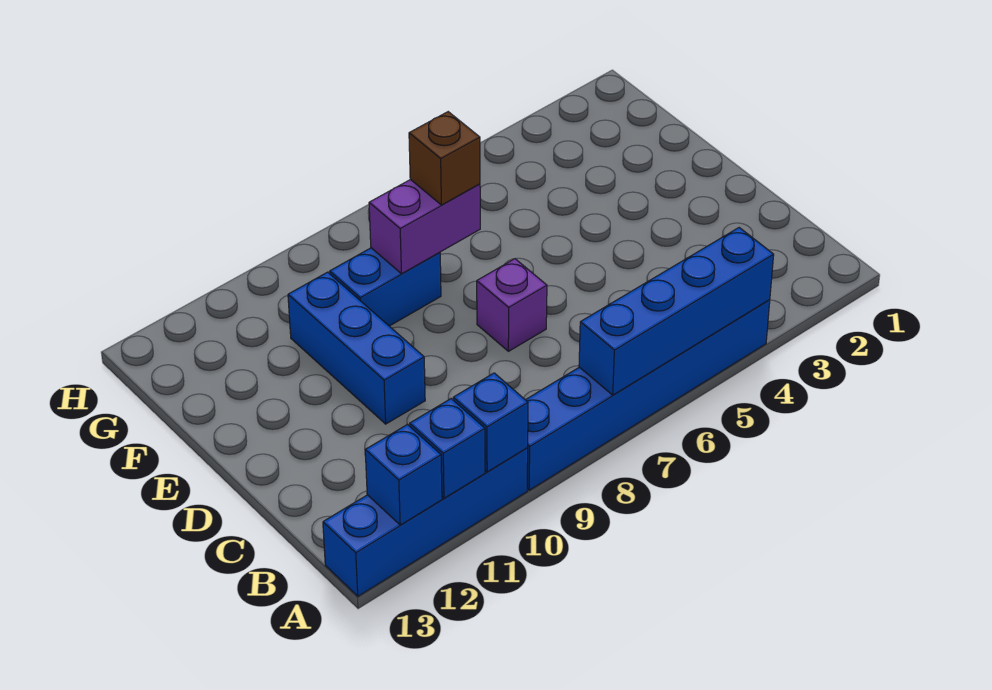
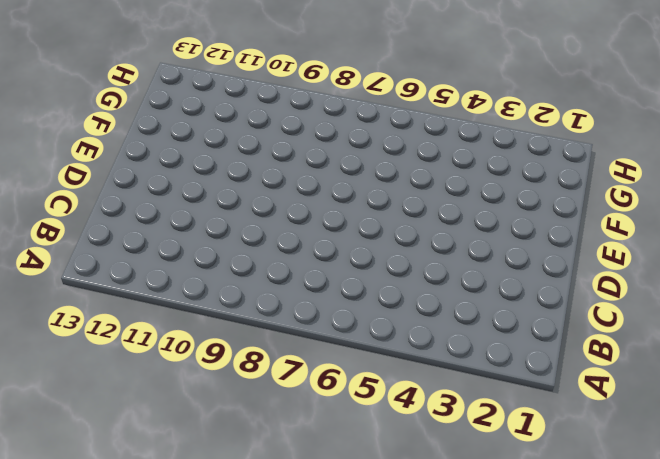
none -> blue 1x6 brick [526,300,770,490]
none -> blue 1x4 brick [323,448,528,596]

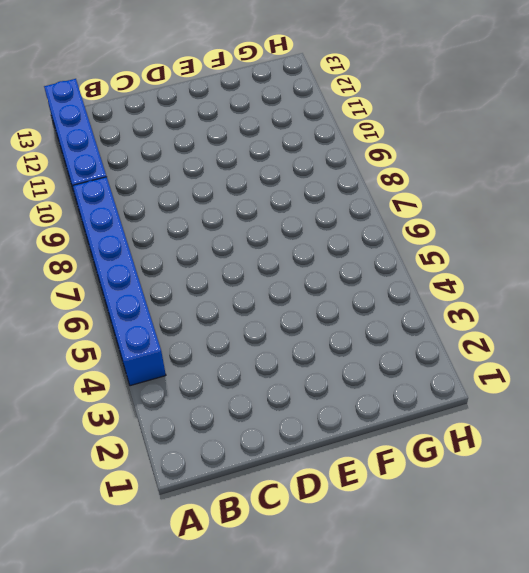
none -> purple 1x1 brick [477,259,547,351]
none -> blue 1x3 brick [288,272,425,424]

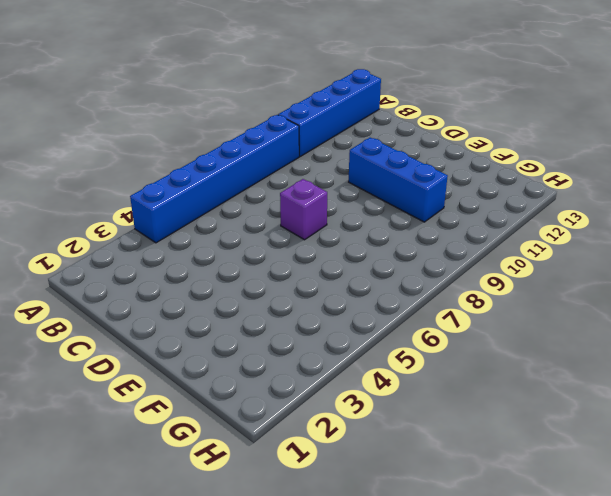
none -> blue 1x2 brick [330,248,441,326]
none -> blue 1x4 brick [579,228,774,395]

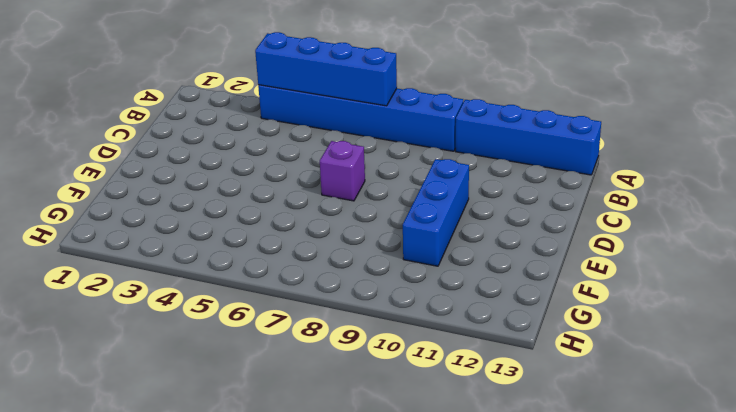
none -> blue 1x2 brick [330,248,441,326]
none -> blue 1x1 brick [453,373,528,472]

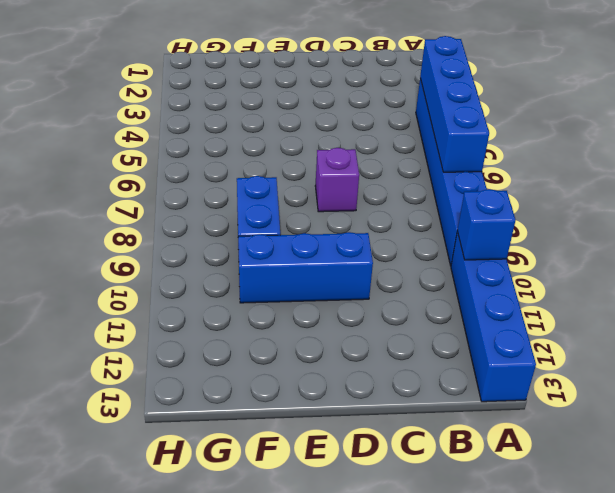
none -> blue 1x1 brick [410,399,485,498]
none -> blue 1x1 brick [365,424,442,525]

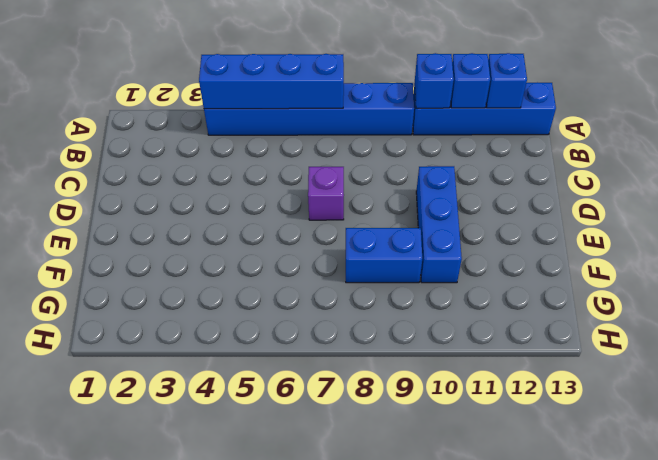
none -> purple 1x2 brick [369,179,480,274]
none -> brown 1x1 brick [409,112,480,205]

